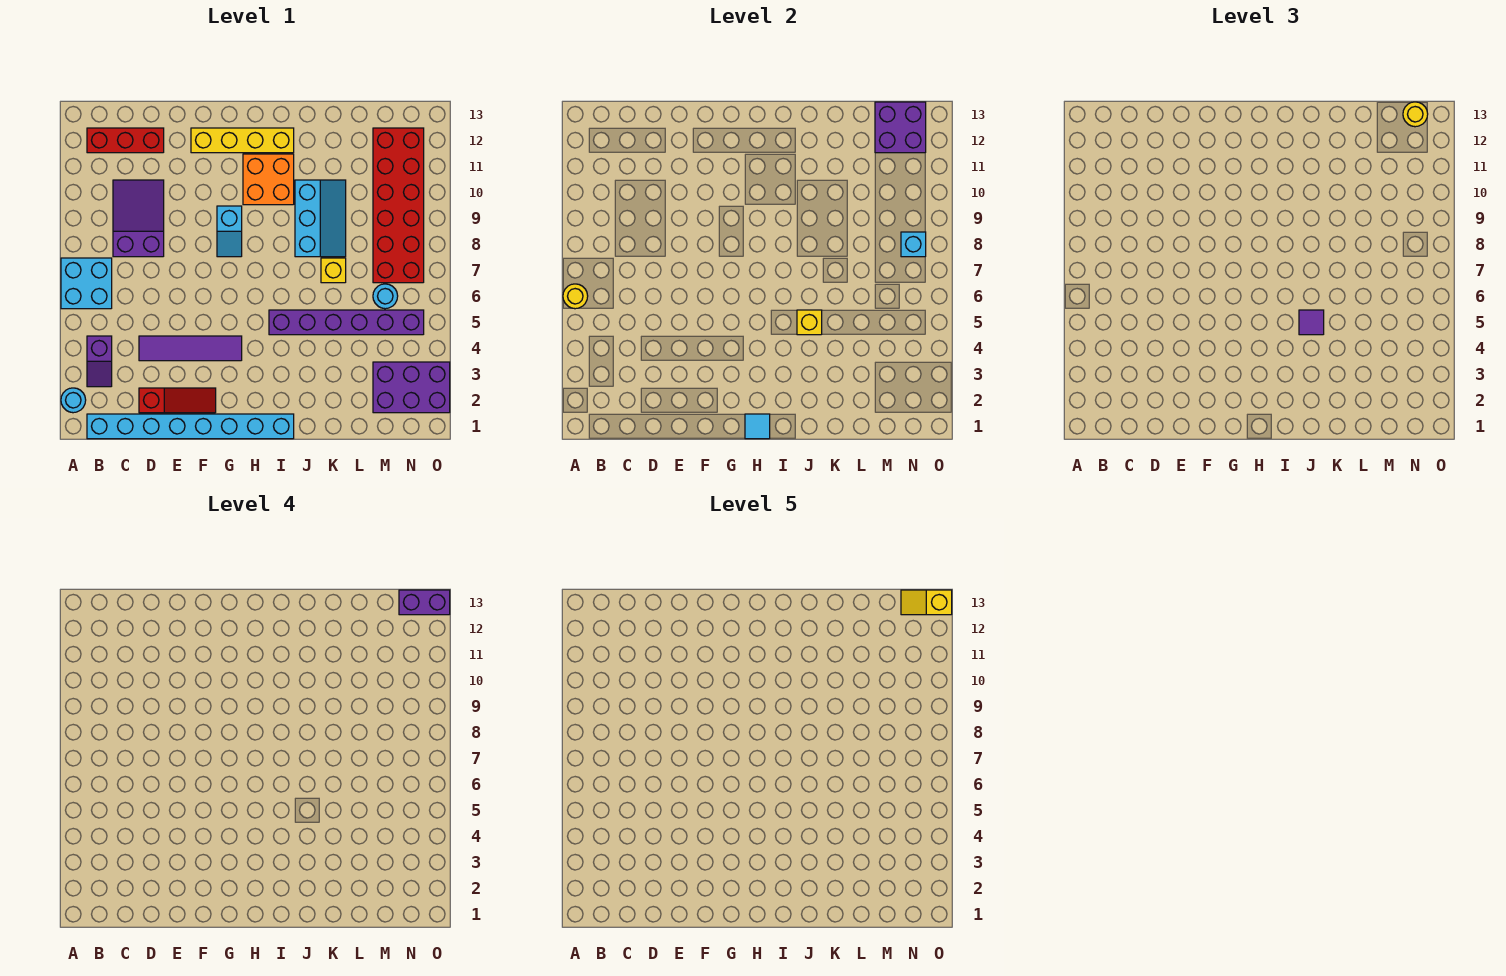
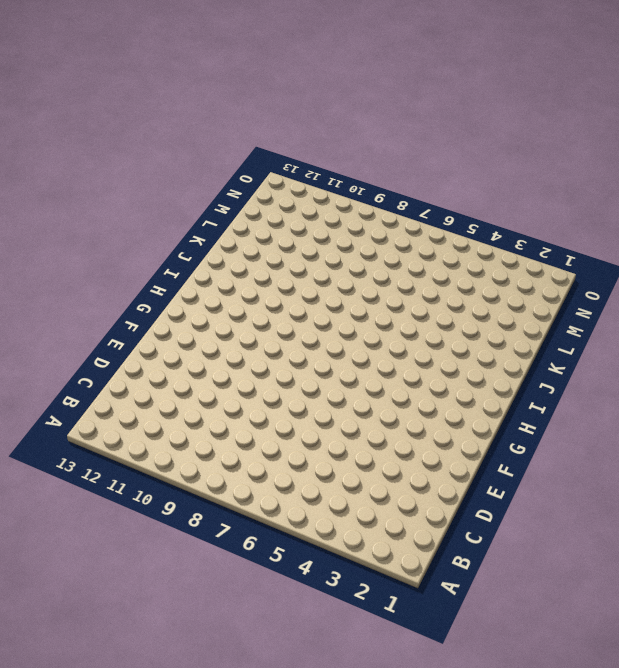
none -> cyan 1x1 round brick [61,388,86,413]
none -> cyan 2x2 brick [61,258,112,309]
none -> cyan 1x8 brick [87,414,294,439]

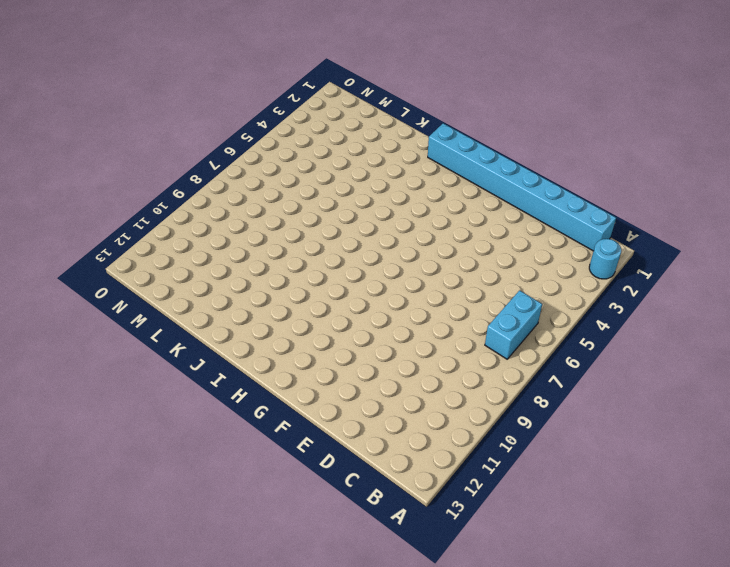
cyan 1x2 brick [485,290,542,359] -> cyan 2x2 brick [61,258,112,309]
none -> purple 1x2 slope [87,336,112,387]
none -> red 1x3 brick [87,128,164,153]
none -> purple 2x3 slope [113,180,164,257]

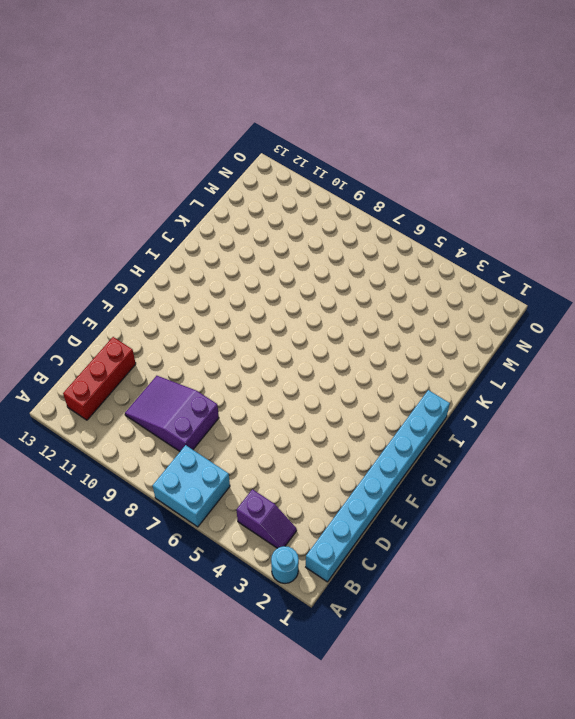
none -> red 1x3 slope [139,388,216,413]
none -> purple 1x4 tile [139,336,242,361]
none -> yellow 1x4 brick [191,128,294,153]

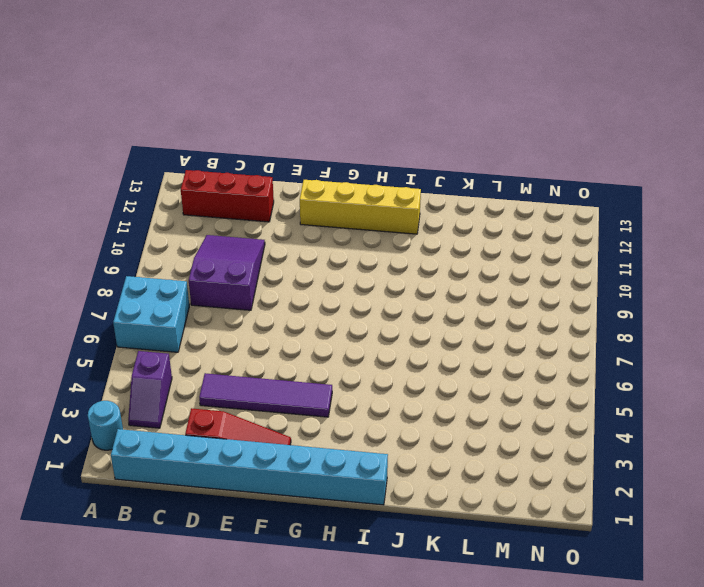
none -> cyan 1x2 slope [217,206,242,257]
none -> orange 2x2 brick [243,154,294,205]
none -> purple 1x6 brick [269,310,424,335]

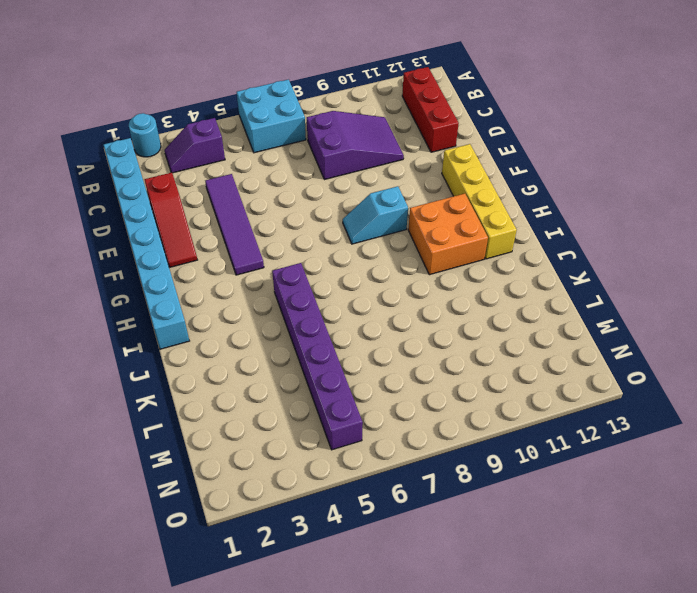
none -> cyan 2x3 slope [295,180,346,257]
none -> yellow 1x1 brick [321,258,346,283]
none -> purple 2x3 brick [373,362,450,413]

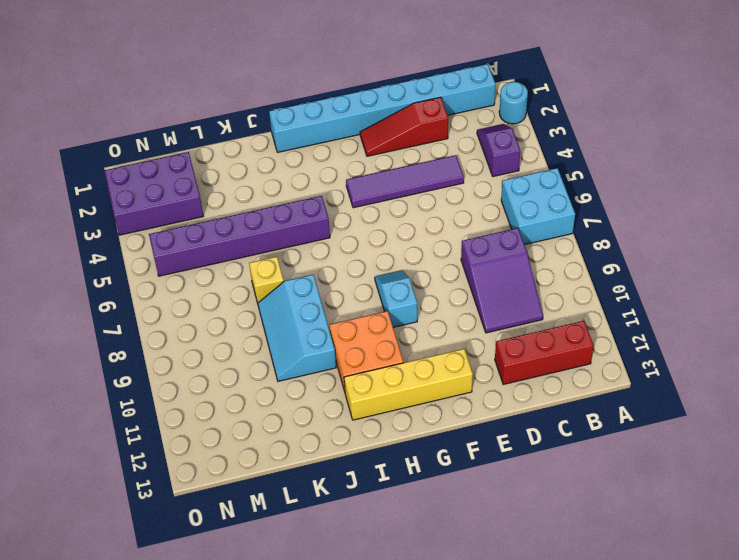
none -> cyan 1x1 round brick [373,284,398,309]
none -> red 2x6 brick [373,128,424,283]
none -> yellow 1x1 round brick [563,284,588,309]

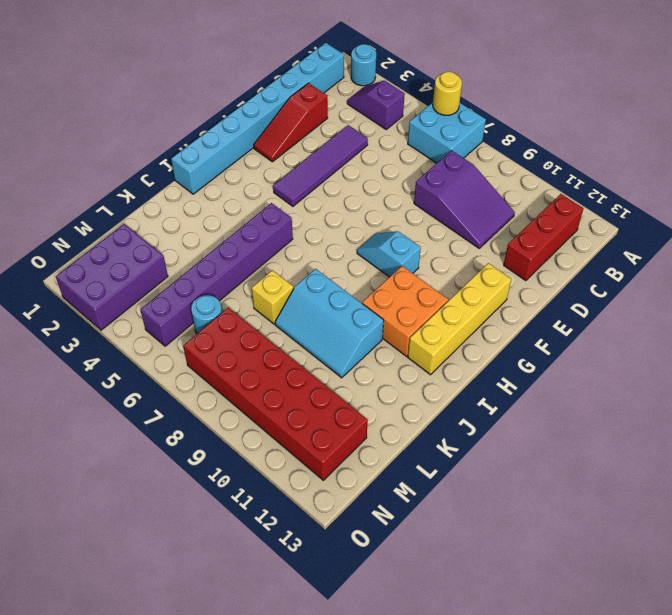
none -> cyan 1x1 tile [745,414,770,439]
none -> yellow 1x1 brick [797,310,822,335]
none -> purple 2x2 brick [875,102,926,153]

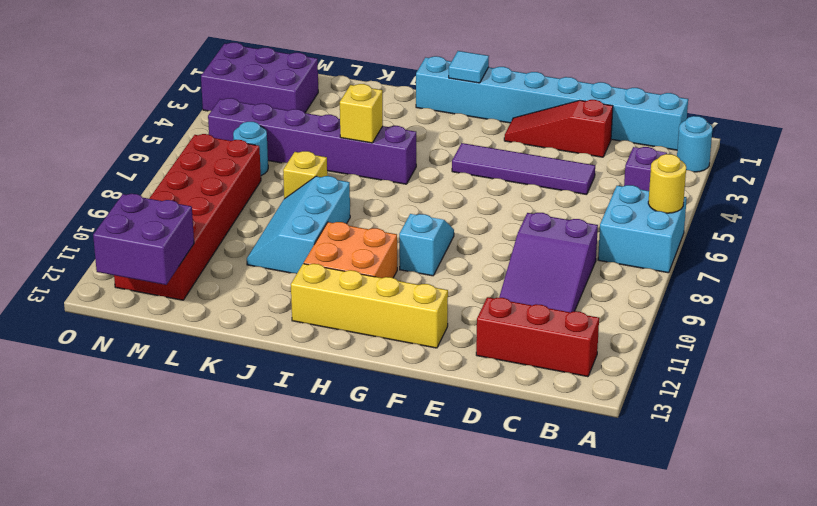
none -> cyan 1x1 brick [901,232,926,257]
none -> purple 1x1 tile [1299,310,1324,335]
none -> yellow 1x1 round brick [1403,102,1428,127]

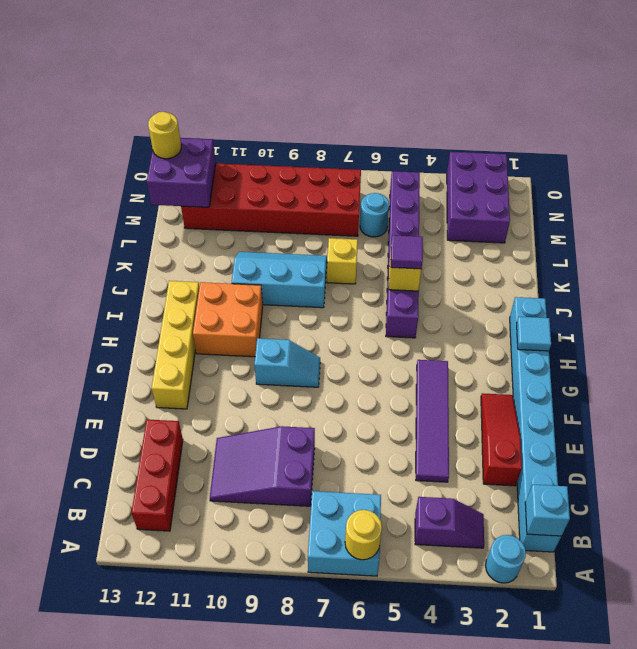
cyan 1x1 brick [525,484,570,536] -> cyan 1x1 brick moved to [901,232,926,257]
none -> purple 1x2 brick [399,590,450,615]
none -> yellow 1x2 slope [901,590,952,615]

